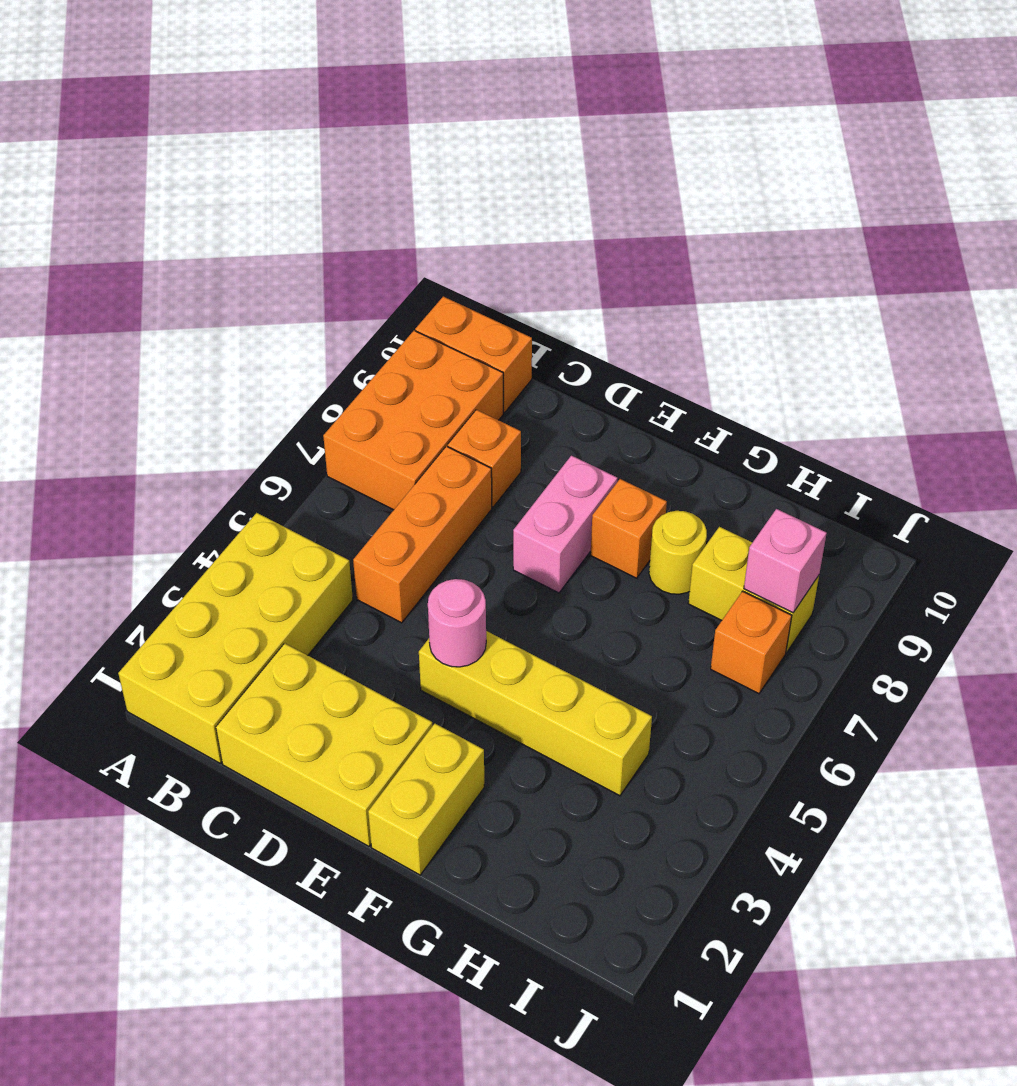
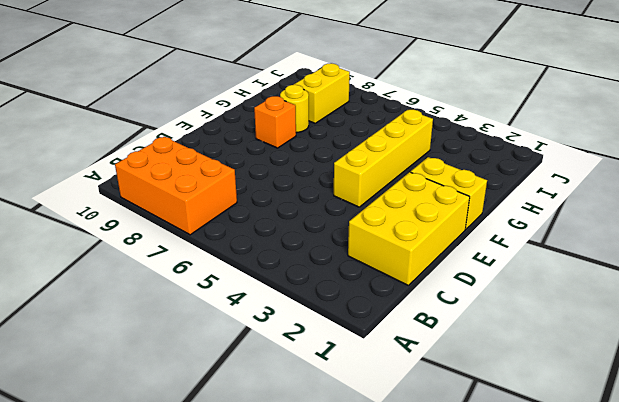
none -> yellow 2x4 brick [118,513,353,763]
none -> orange 1x2 brick [415,297,532,413]
none -> orange 1x3 brick [353,446,492,623]

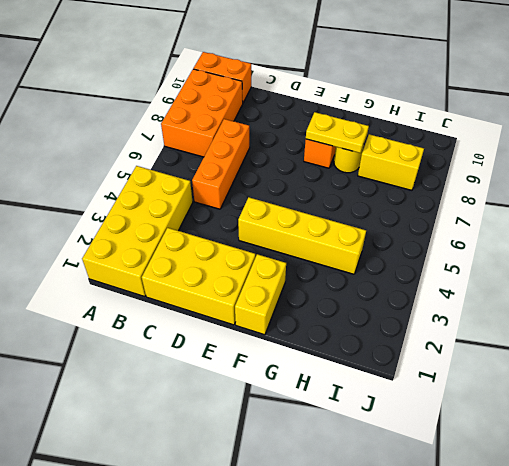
yellow 1x2 plate [306,112,369,153] -> none
none -> orange 1x1 brick [448,410,521,507]
none -> pink 1x2 brick [513,456,618,593]
none -> orange 1x1 brick [711,591,792,694]

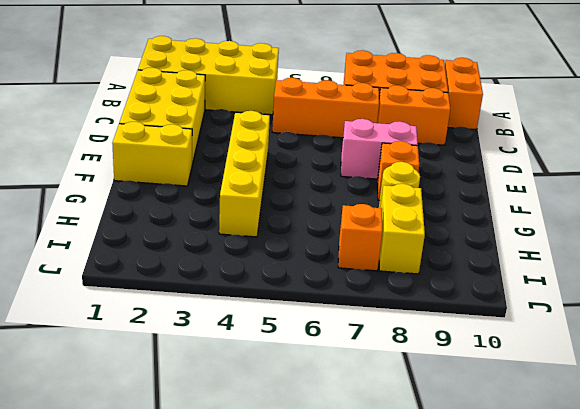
orange 1x2 brick [377,85,450,145] -> orange 1x1 brick [448,410,521,507]
none -> pink 1x1 round brick [428,579,486,667]
none -> pink 1x1 brick [744,509,827,613]

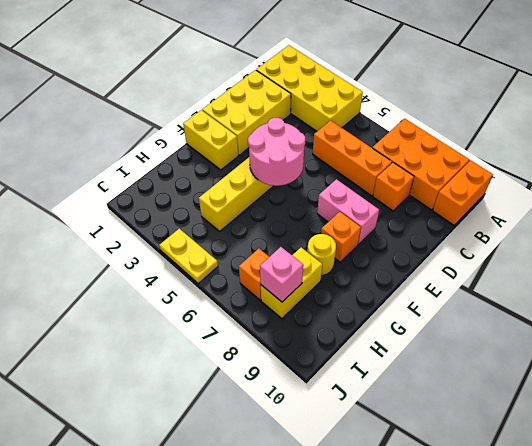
pink 2x2 round brick [248,118,305,186] -> pink 1x1 round brick [428,579,486,667]
yellow 1x2 plate [159,229,218,284] -> none

